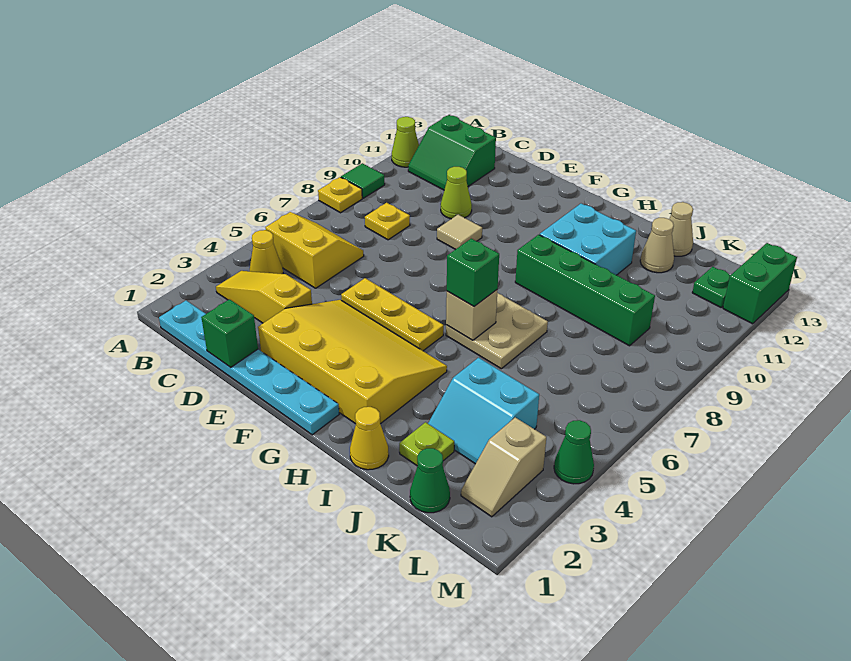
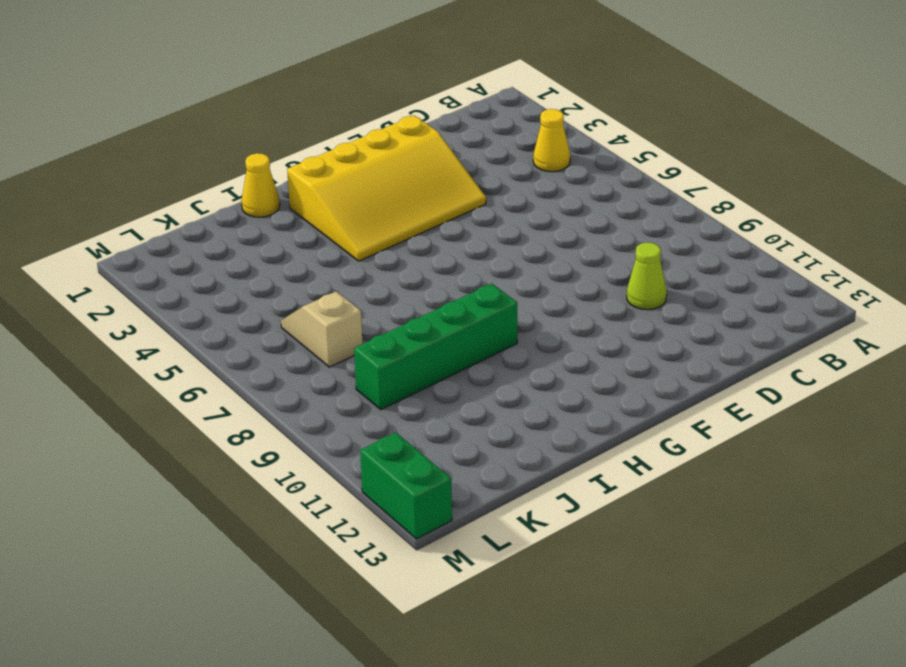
tan 1x2 slope [281,291,363,367] -> tan 1x2 slope moved to [461,417,546,517]
none -> yellow 1x1 plate [318,177,362,213]
none -> green 1x1 tile [341,163,385,198]
none -> lime 1x1 cone [392,117,419,167]

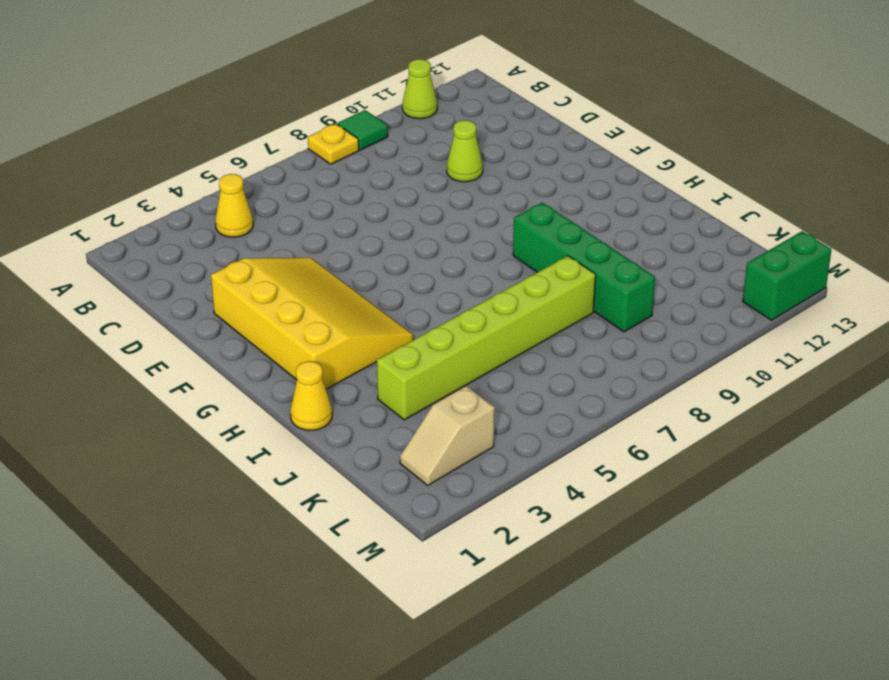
lime 1x6 brick [377,256,596,420] -> cyan 2x2 slope [428,358,539,464]
none -> cyan 1x6 plate [159,300,339,435]
none -> yellow 1x3 slope [216,271,312,323]
none -> yellow 2x2 slope [265,212,364,288]

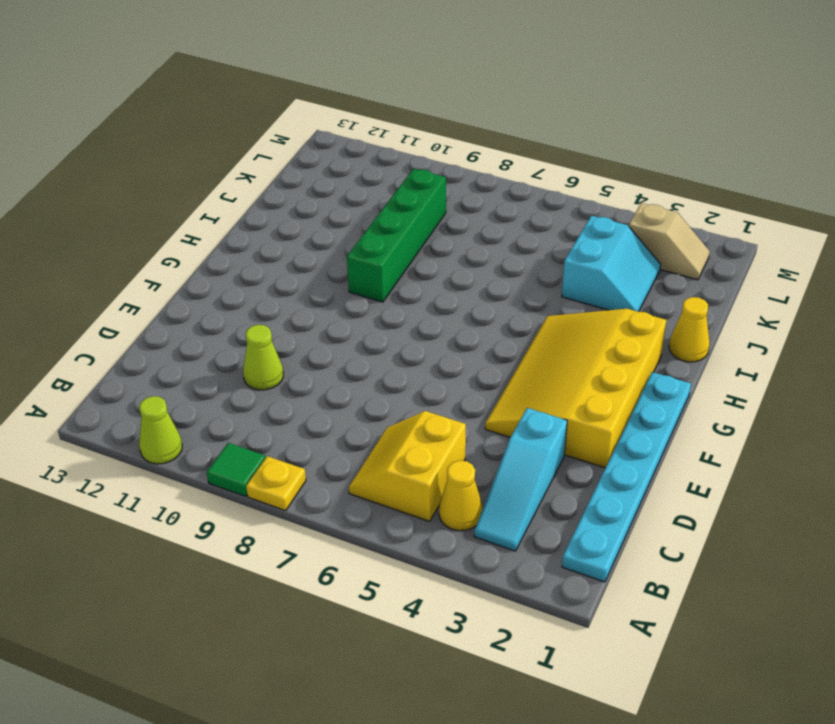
cyan 1x3 slope [474,408,567,551] -> yellow 1x3 slope [216,271,312,323]
none -> green 2x2 slope [408,115,496,190]
none -> yellow 1x1 plate [365,203,410,240]
none -> yellow 1x3 plate [341,278,444,351]

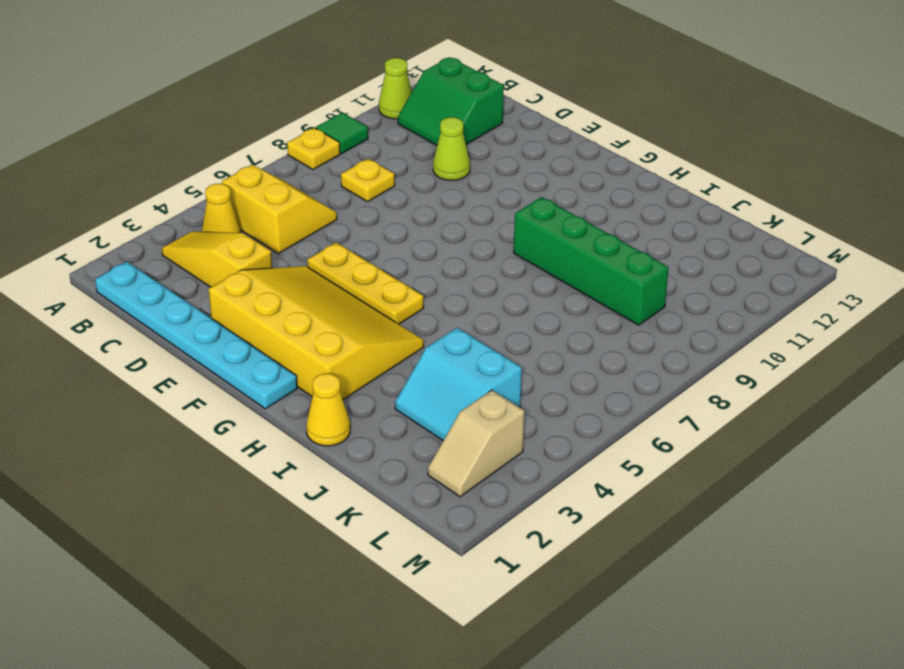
none -> tan 1x1 tile [437,215,482,250]
none -> tan 2x2 plate [446,293,548,369]
none -> cyan 2x2 brick [540,204,636,275]

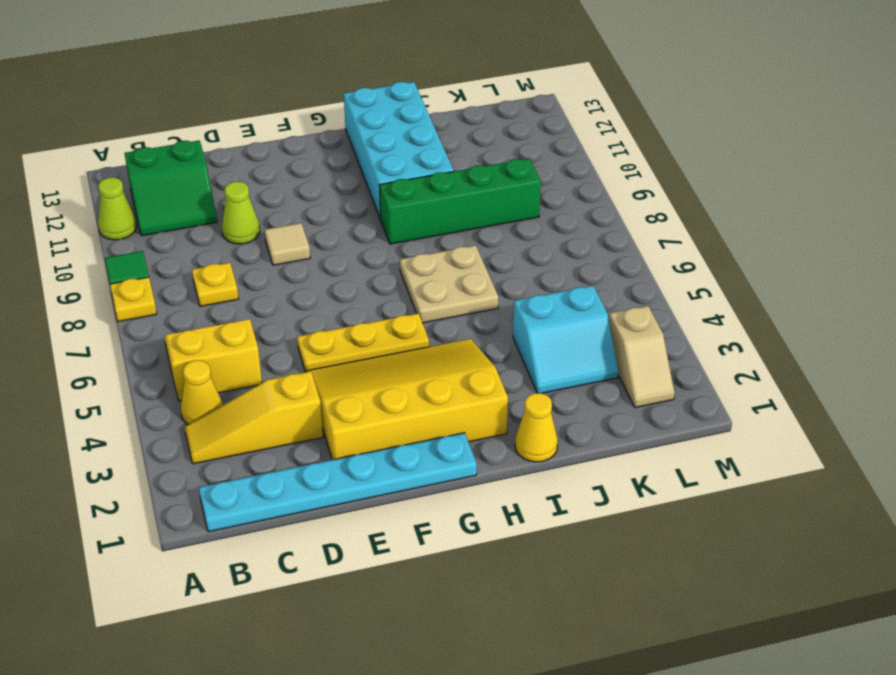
cyan 2x4 brick [344,82,454,219] -> cyan 2x2 brick [540,204,636,275]
none -> lime 1x1 plate [399,422,454,466]
none -> tan 1x1 cone [640,218,674,273]
none -> tan 1x1 cone [669,202,693,256]

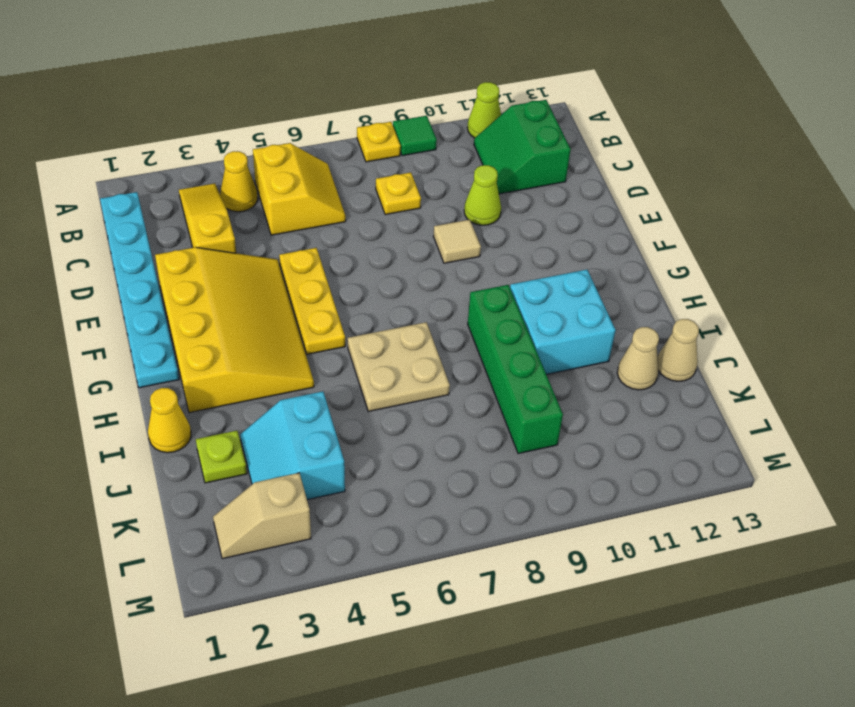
none -> green 1x1 cone [410,448,450,513]
none -> green 1x1 plate [692,267,730,307]
none -> green 1x1 cone [554,420,594,484]

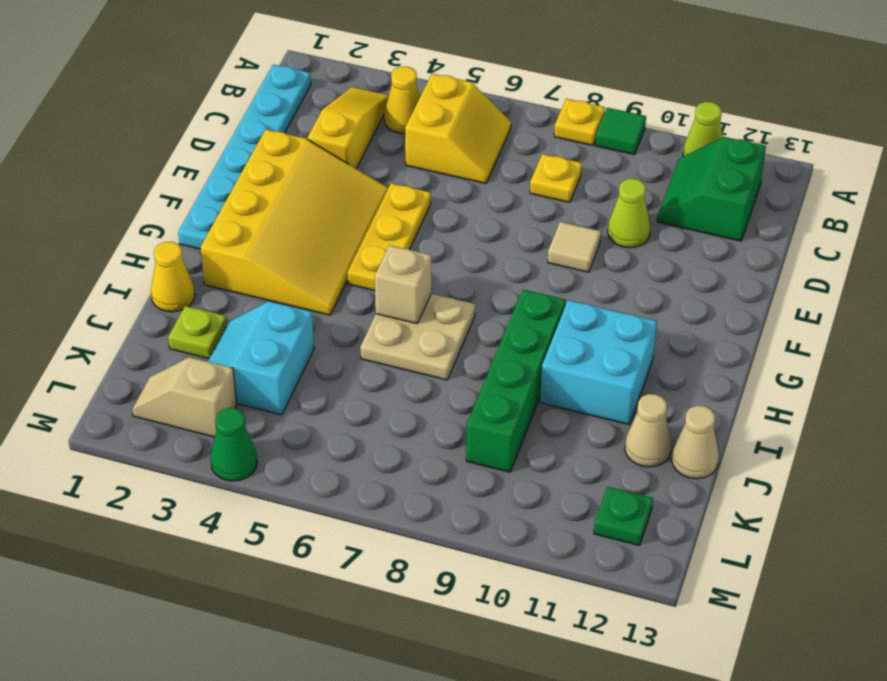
none -> green 1x1 cone [410,448,450,513]
none -> green 1x2 brick [723,243,797,324]
none -> green 1x1 brick [201,299,258,367]

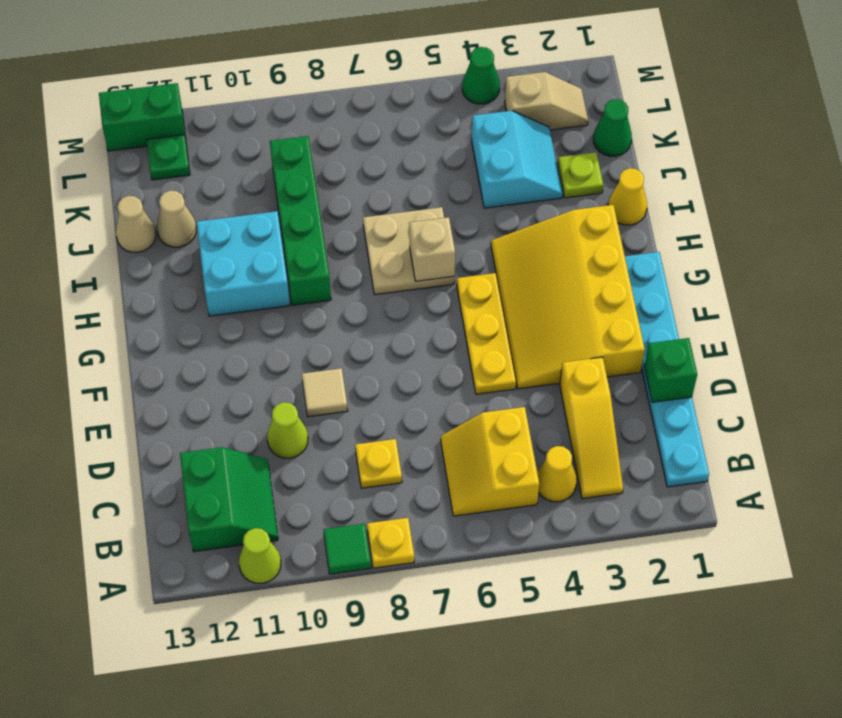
none -> green 1x1 brick [447,239,499,306]

